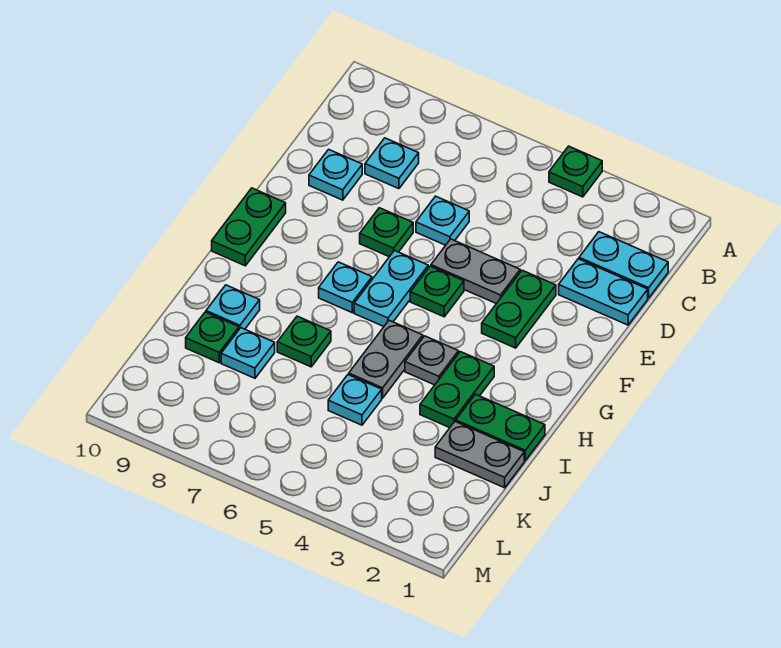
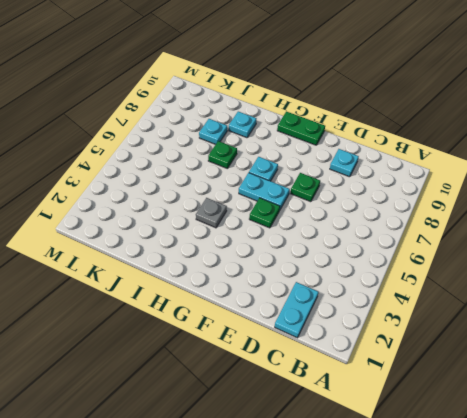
none -> green 1x1 plate [549,146,602,197]
none -> cyan 1x1 plate [365,138,419,189]
none -> cyan 1x2 plate [559,259,648,325]

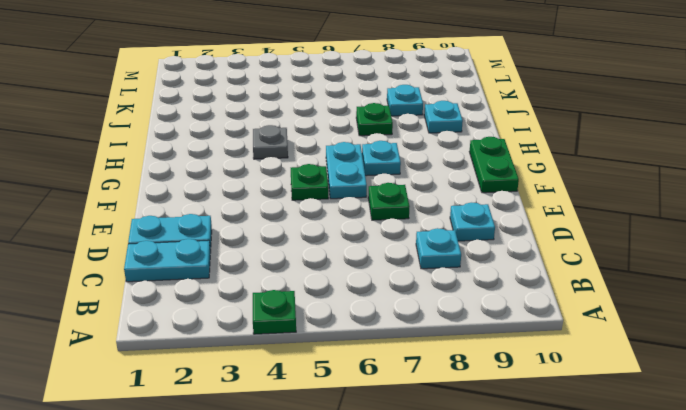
none -> cyan 1x1 plate [416,196,469,245]
none -> green 1x2 plate [482,270,556,348]
none -> grey 1x2 plate [431,239,520,304]

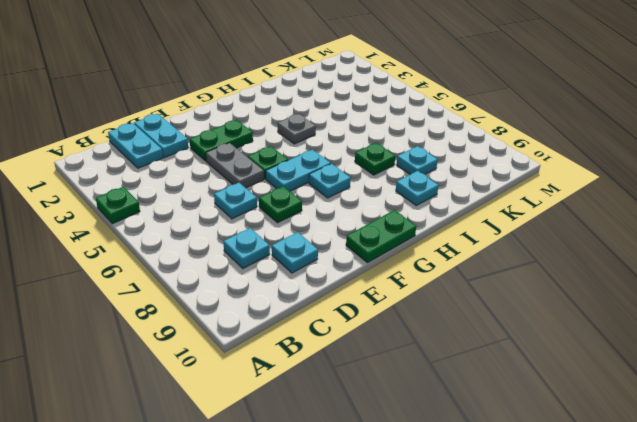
none -> green 1x2 plate [420,352,494,428]
none -> grey 1x2 plate [349,320,423,398]
none -> green 1x2 plate [456,394,545,460]

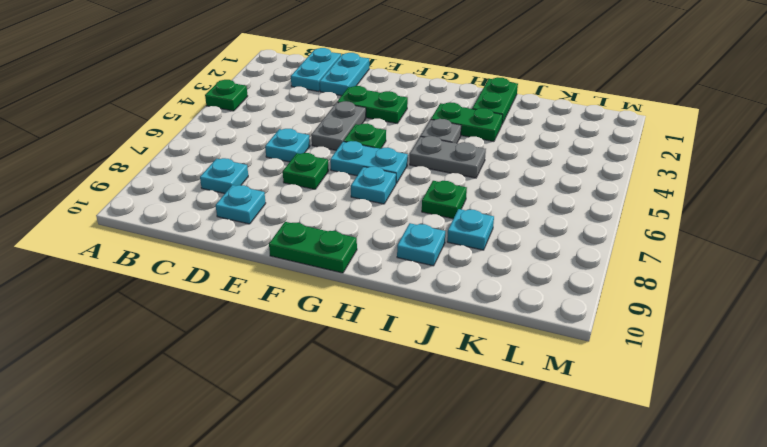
none -> grey 1x2 plate [435,421,524,488]
none -> cyan 1x1 plate [328,375,382,425]
none -> green 1x1 plate [186,312,239,363]

